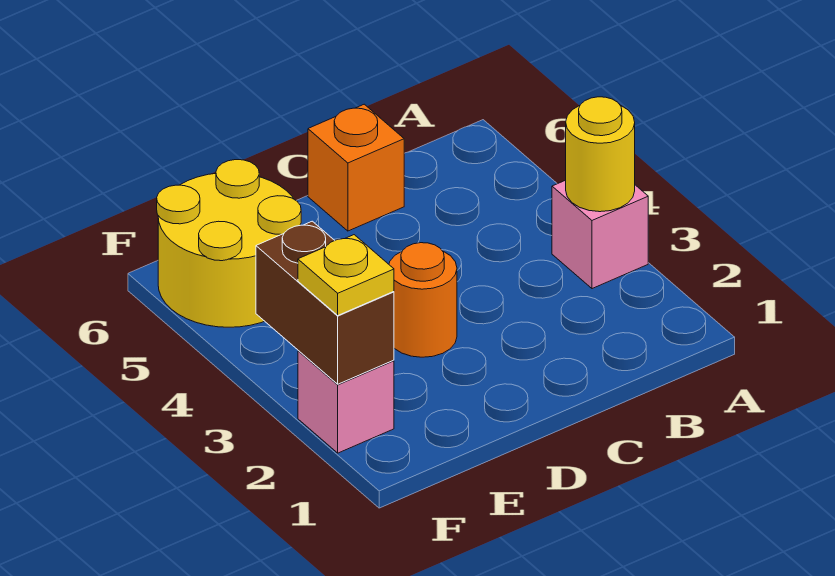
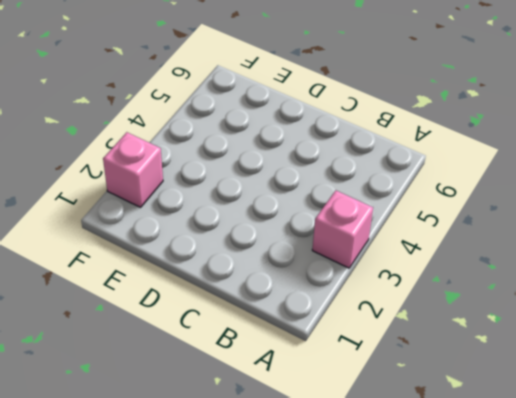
none -> orange 1x1 brick [308,104,404,231]
none -> orange 1x1 round brick [389,243,457,357]

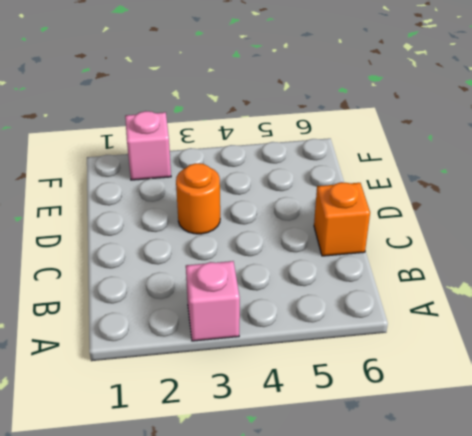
none -> yellow 2x2 round brick [157,160,301,327]
none -> yellow 1x1 round brick [566,97,635,212]

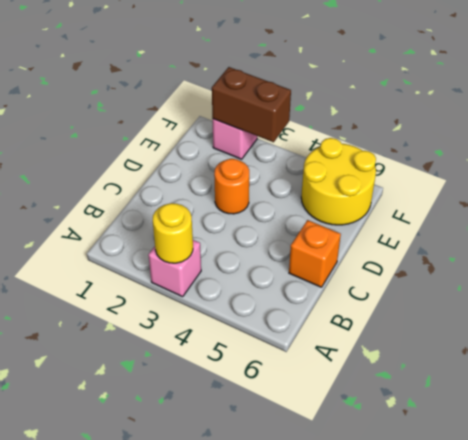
none -> yellow 1x1 plate [298,235,394,315]

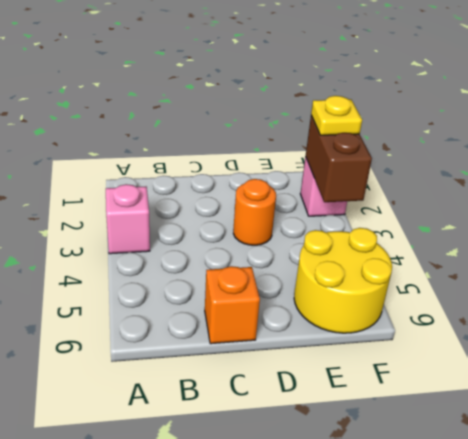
none -> yellow 1x1 round brick [566,97,635,212]

